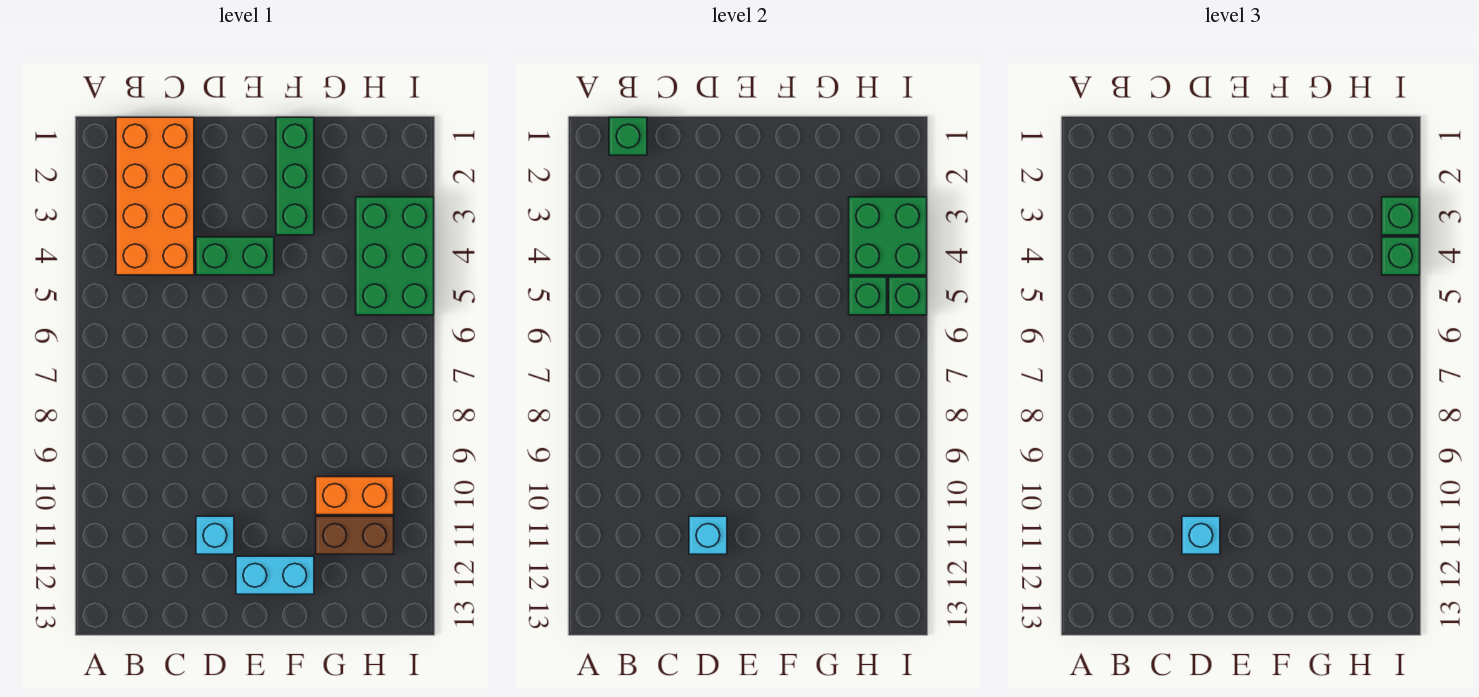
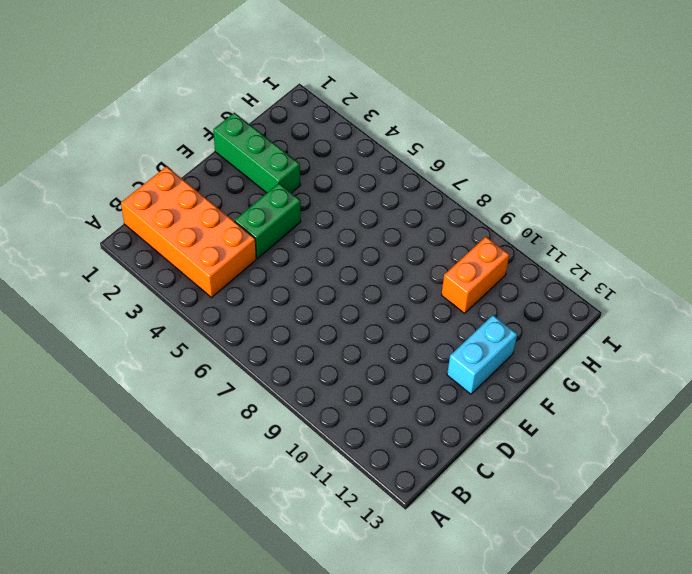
none -> cyan 1x1 brick [196,516,234,554]
none -> brown 1x2 brick [316,516,394,554]
none -> green 2x3 brick [356,197,434,315]

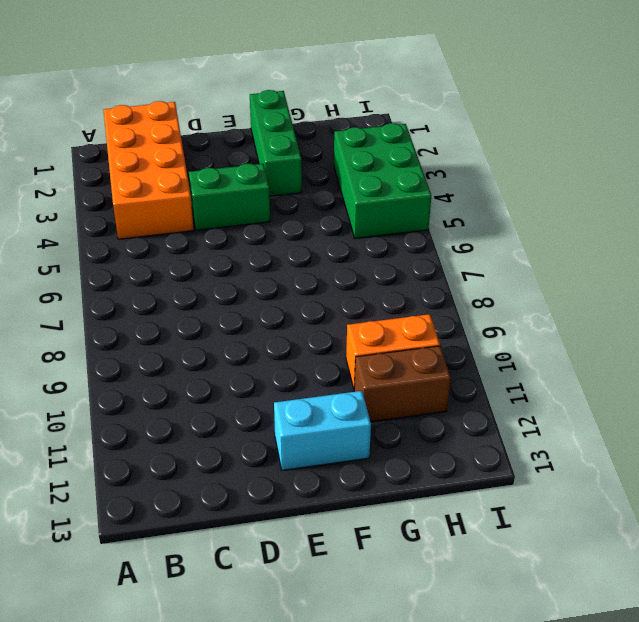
none -> cyan 1x1 brick [196,516,234,554]
none -> green 1x1 brick [609,117,647,155]
none -> cyan 1x1 brick [689,516,727,554]

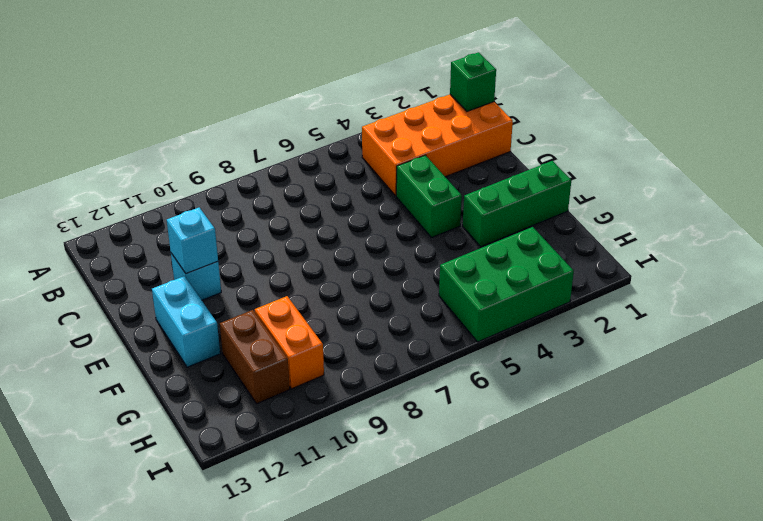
none -> green 2x2 brick [849,197,927,275]
none -> green 1x1 brick [849,277,887,315]
none -> green 1x1 brick [889,277,927,315]

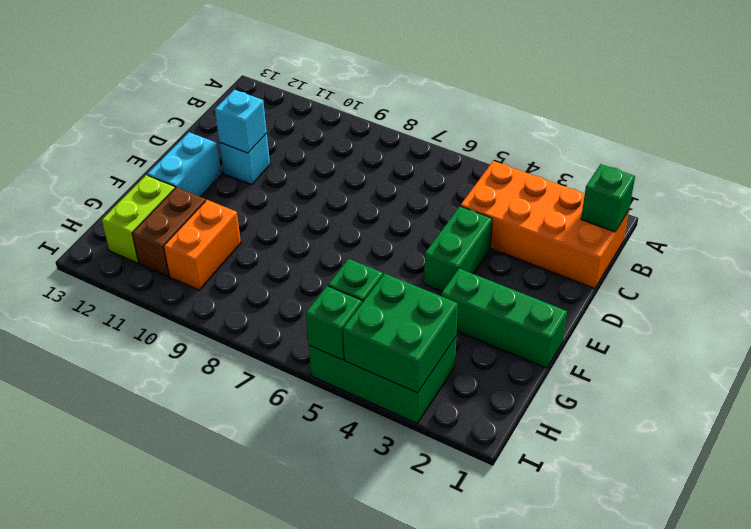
lime 1x2 brick [102,175,175,263] -> none
none -> cyan 1x1 brick [1182,516,1220,554]
none -> green 1x1 brick [1382,197,1420,235]
none -> green 1x1 brick [1382,237,1420,275]

